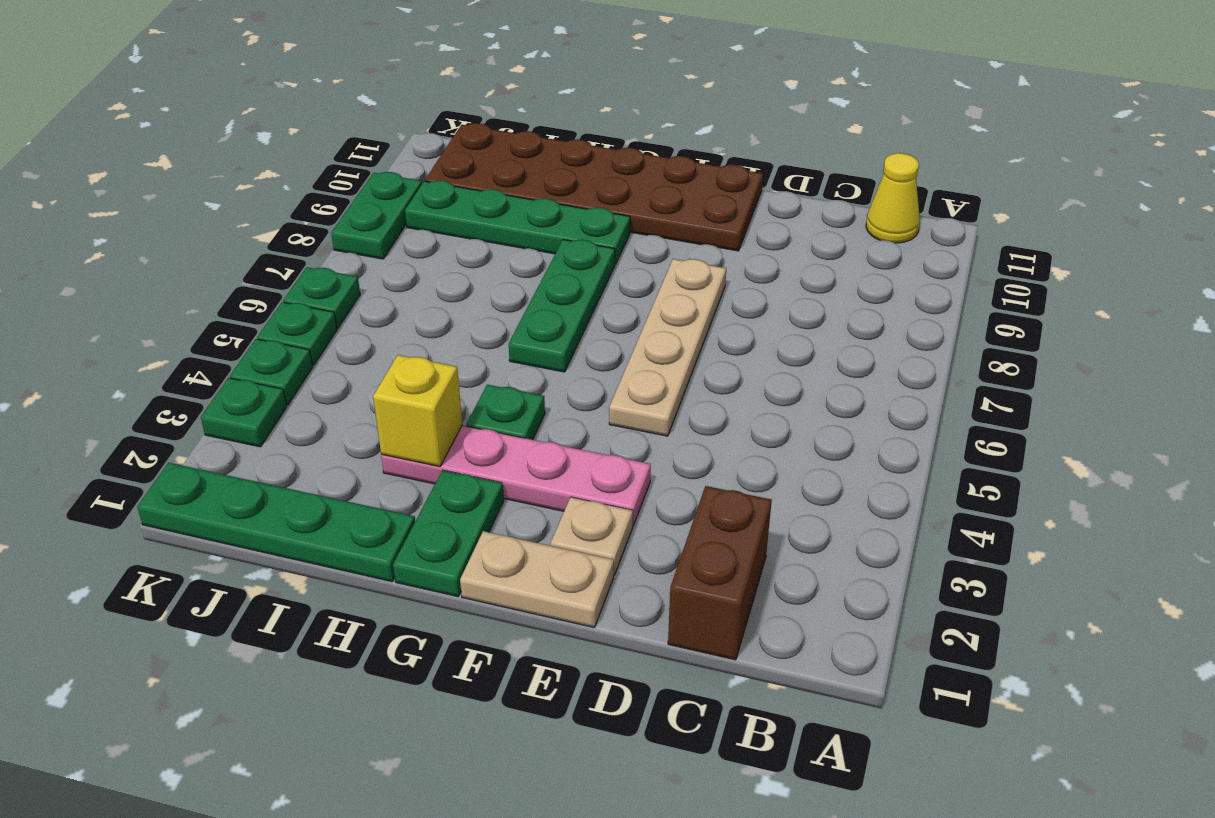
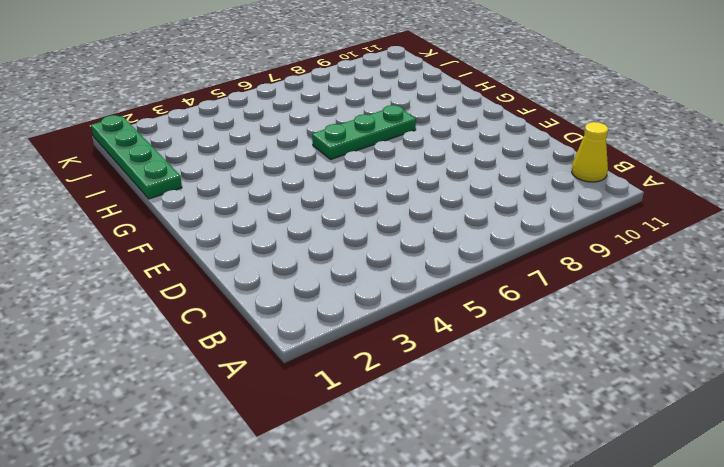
none -> brown 1x2 brick [668,486,772,660]
none -> tan 1x2 plate [460,531,614,628]
none -> tan 1x1 plate [550,497,633,575]

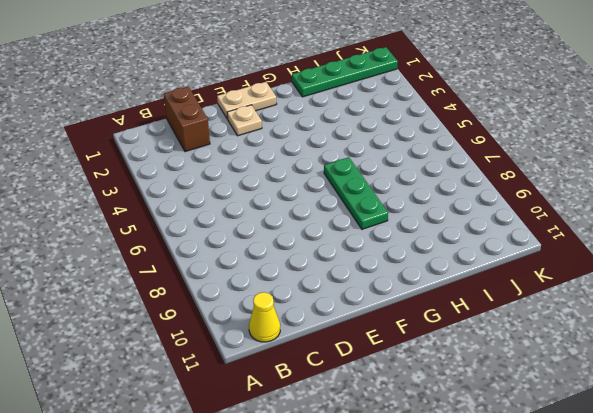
none -> pink 1x4 plate [381,425,651,526]
none -> tan 1x4 plate [609,259,726,436]
none -> brown 2x6 plate [425,123,763,251]

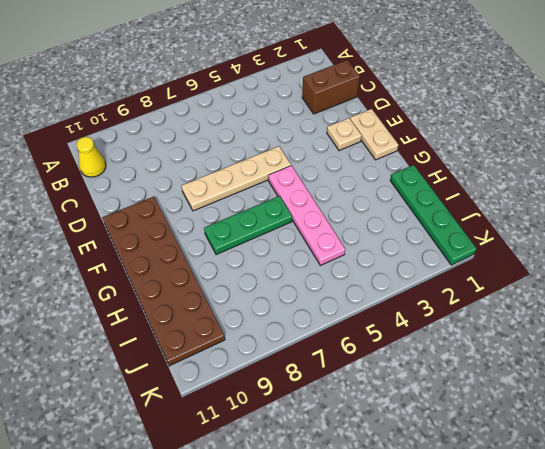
pink 1x4 plate [268,166,345,265] -> pink 1x4 plate moved to [381,425,651,526]
none -> green 1x2 plate [393,470,504,597]
none -> green 1x1 plate [466,385,545,440]
none -> green 1x4 plate [405,181,630,264]

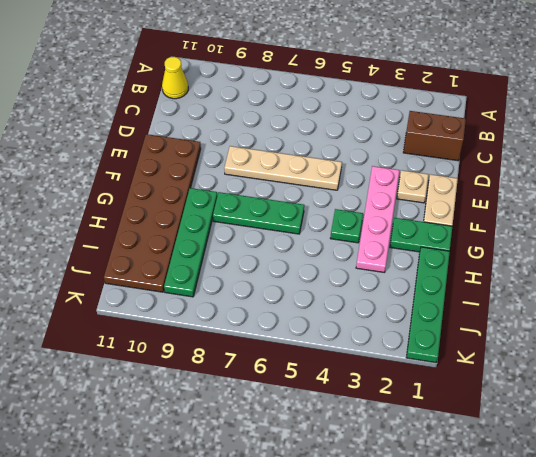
none -> green 1x1 plate [201,378,287,447]
none -> green 1x1 plate [230,339,313,405]
none -> green 1x1 plate [257,302,337,366]

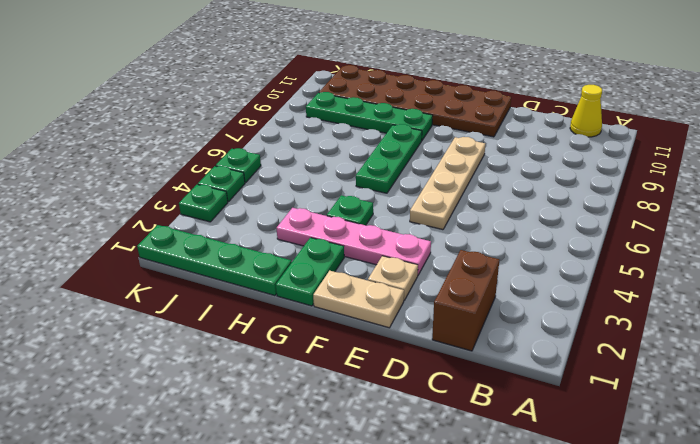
none -> green 1x1 plate [283,267,360,328]
none -> green 1x2 plate [331,172,422,259]
none -> yellow 1x1 brick [373,355,462,467]

